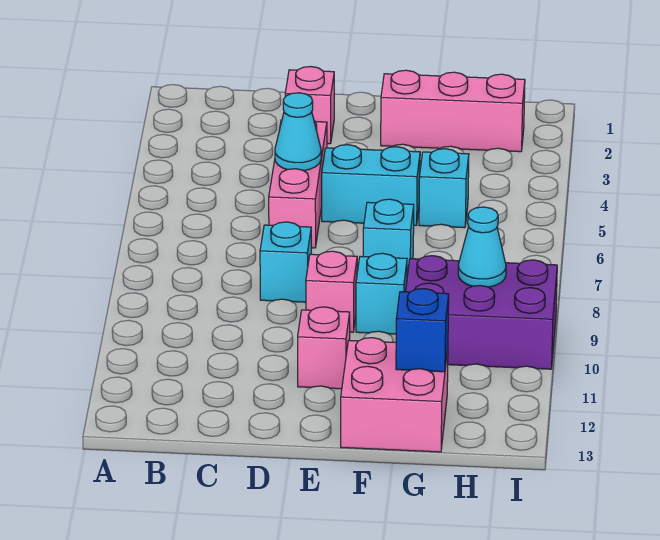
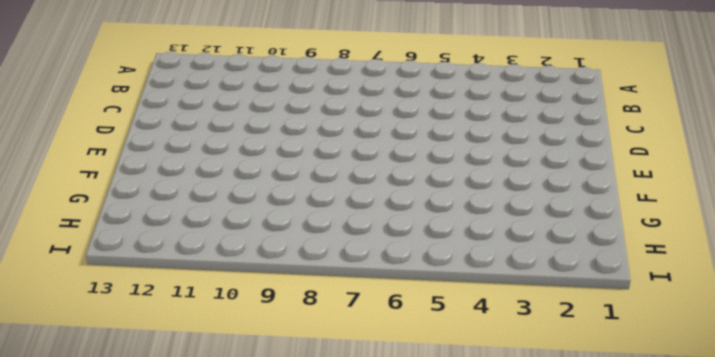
none -> pink 1x1 brick [285,67,334,144]
none -> pink 1x3 brick [269,120,327,248]
none -> cyan 1x1 brick [260,222,311,302]

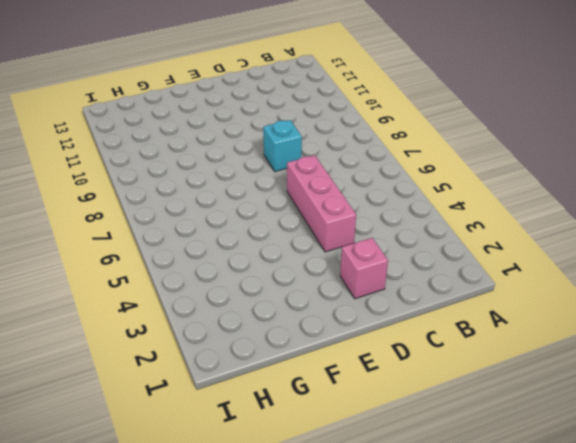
none -> cyan 1x2 brick [322,145,420,225]
none -> pink 1x1 brick [306,251,357,332]
none -> pink 1x1 brick [298,307,350,389]

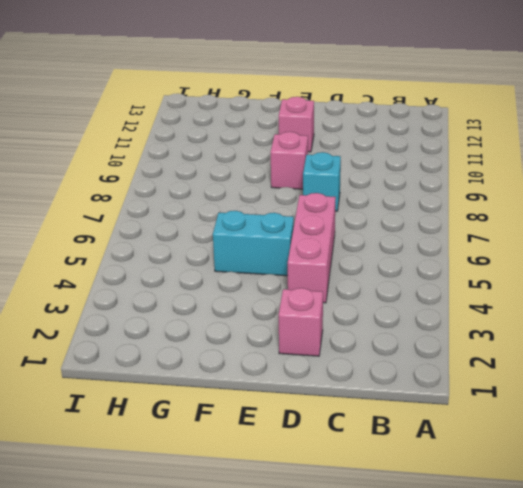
none -> pink 1x3 brick [381,70,525,152]
none -> cyan 1x1 brick [363,199,414,276]
none -> cyan 1x1 brick [356,253,407,334]

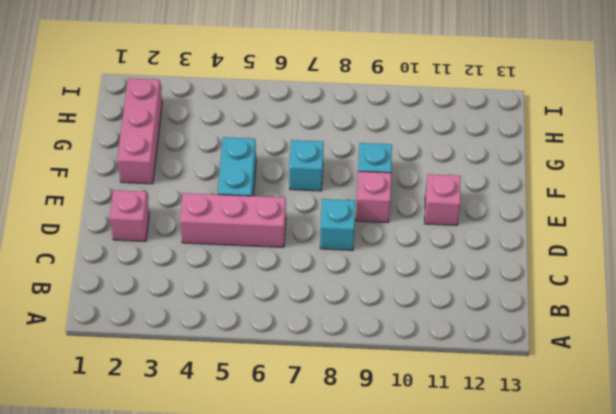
none -> pink 2x2 brick [341,338,448,452]
none -> cyan 1x1 brick [419,149,469,228]
none -> purple 2x3 brick [406,256,557,369]

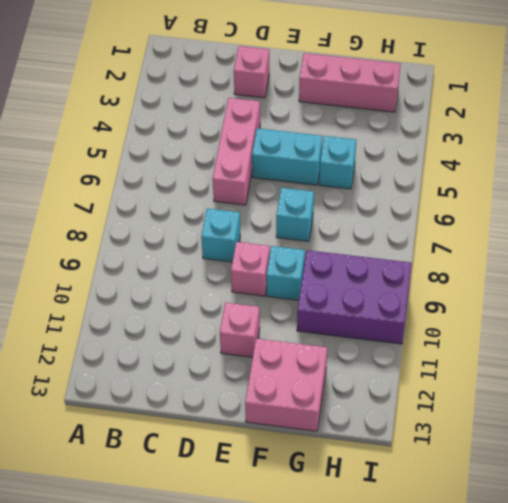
none -> cyan 1x1 cone [275,93,321,171]
none -> blue 1x1 brick [396,289,449,372]
none -> cyan 1x1 cone [458,207,506,287]

